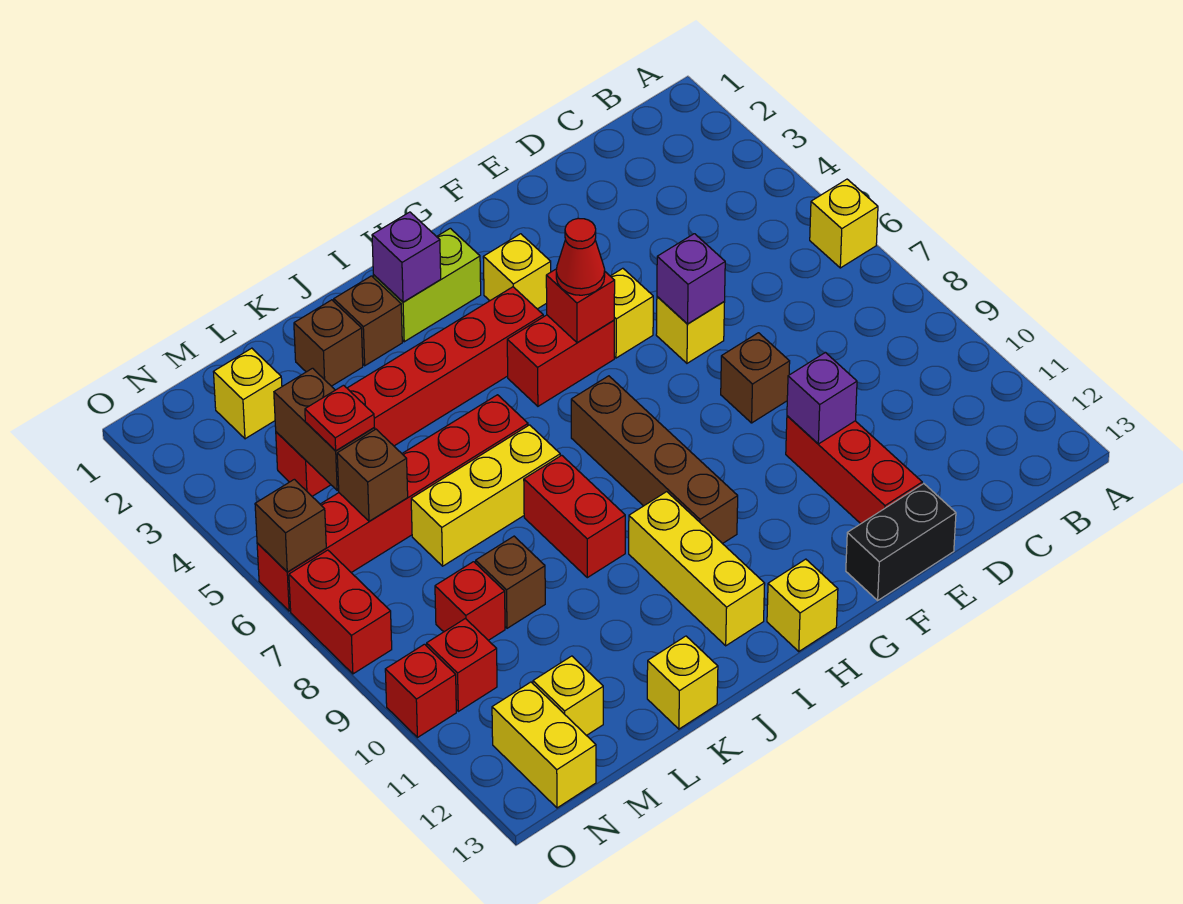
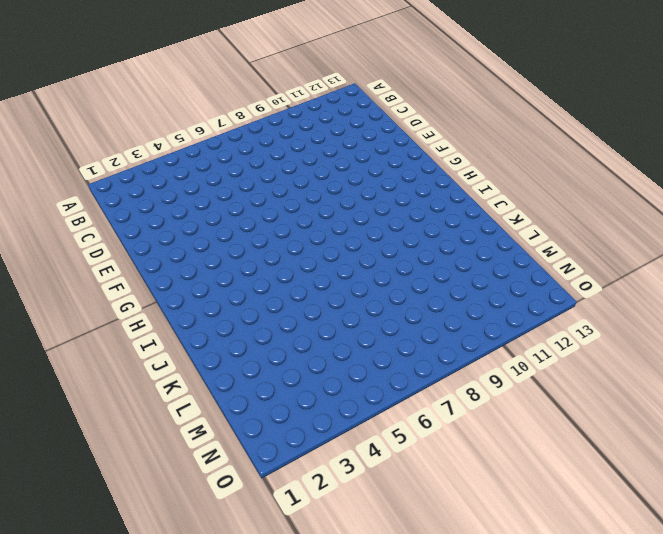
none -> yellow 1x1 brick [810,179,878,268]
none -> yellow 1x1 brick [656,297,725,363]
none -> brown 1x1 brick [721,333,790,423]
none -> red 1x3 brick [786,416,922,524]

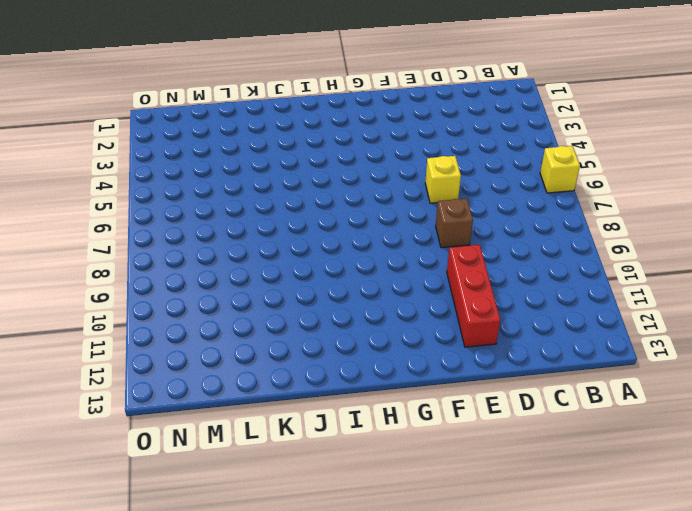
none -> black 1x2 brick [846,484,956,600]
none -> yellow 1x1 brick [611,268,653,358]
none -> yellow 1x1 brick [483,234,551,309]
none -> red 1x2 brick [507,315,614,406]

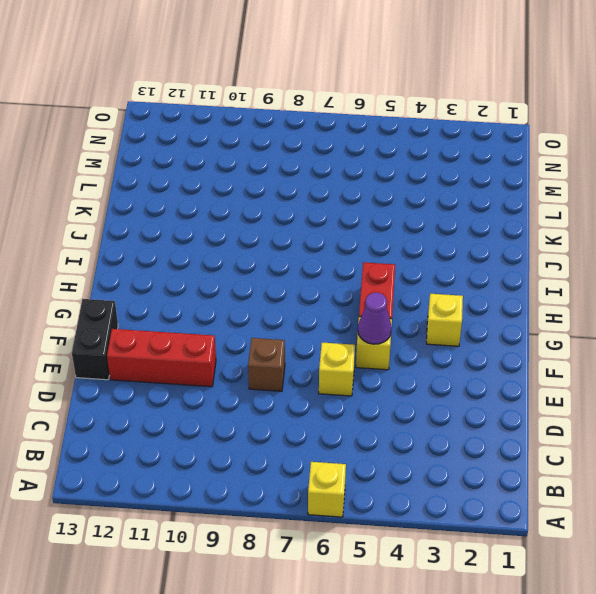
purple 1x1 cone [358,292,392,344] -> none
none -> lime 1x2 brick [373,228,481,342]
none -> red 1x6 brick [276,287,543,496]
none -> brown 1x4 brick [571,376,738,544]
none -> yellow 1x1 brick [767,559,838,651]

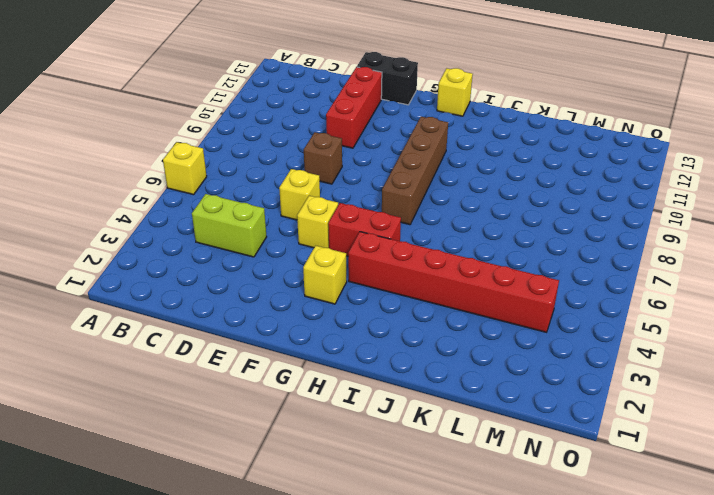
lime 1x2 brick [192,194,267,257] -> lime 1x2 brick moved to [373,228,481,342]
none -> yellow 1x3 brick [629,492,765,646]
none -> brown 1x1 brick [334,276,402,366]
none -> red 1x6 brick [257,395,528,611]
none -> yellow 1x3 brick [411,425,560,566]

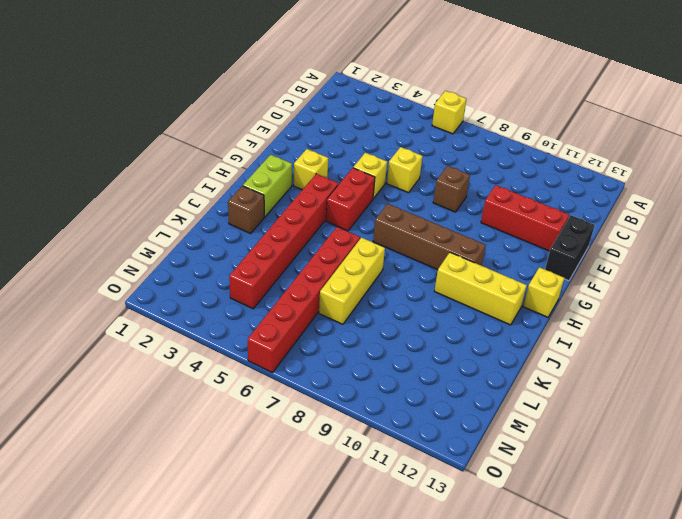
none -> red 1x2 brick [524,455,625,578]
none -> brown 1x1 brick [294,300,363,386]
none -> yellow 1x1 brick [647,636,718,729]
none -> brown 1x1 brick [476,536,545,628]

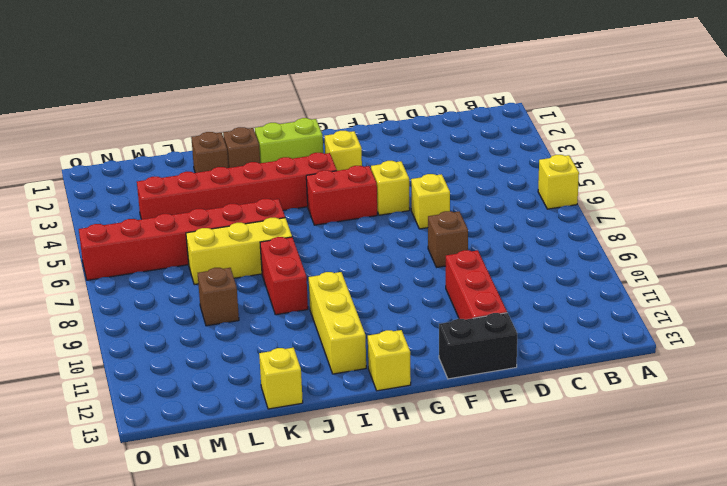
none -> brown 1x4 brick [571,376,738,544]
none -> yellow 1x1 brick [214,348,282,439]
none -> red 1x1 brick [435,562,505,640]
none -> yellow 1x1 brick [533,656,603,736]

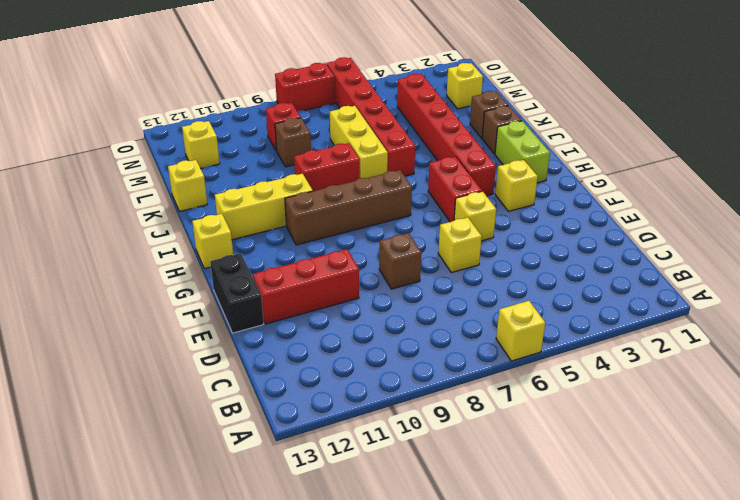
none -> red 1x1 brick [427,619,497,711]
none -> yellow 1x2 brick [492,682,596,808]
none -> red 1x1 brick [385,644,456,738]
none -> purple 1x1 brick [657,234,725,324]

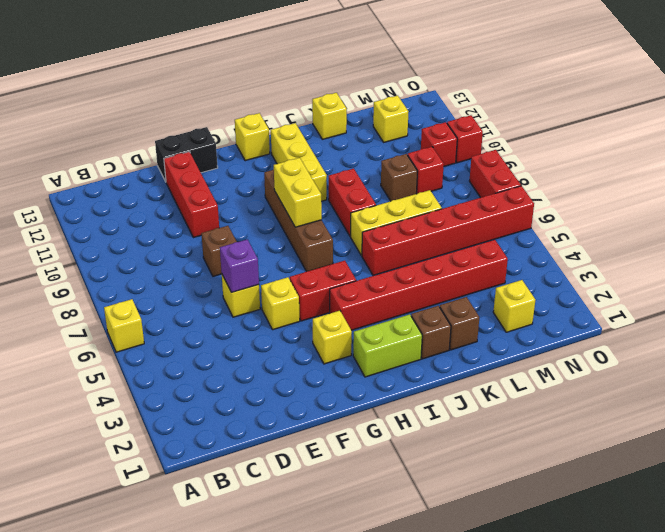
yellow 1x2 brick [274,158,322,227] -> yellow 1x2 brick moved to [492,682,596,808]
none -> purple 1x1 brick [787,353,857,444]
none -> red 1x1 brick [546,269,615,343]
none -> purple 1x1 brick [372,212,441,302]
none -> brown 1x2 brick [274,368,375,490]

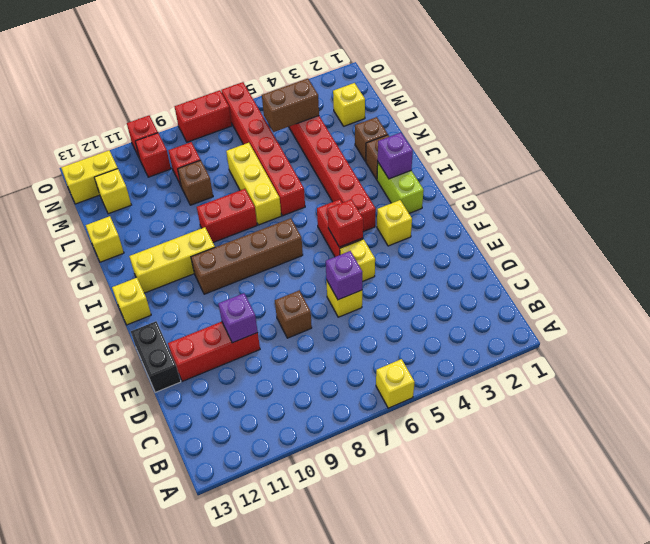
none -> brown 1x1 brick [337,429,408,521]
none -> brown 1x1 brick [255,479,326,572]
none -> red 1x1 cone [556,218,605,295]
none -> red 1x1 plate [305,385,374,451]

